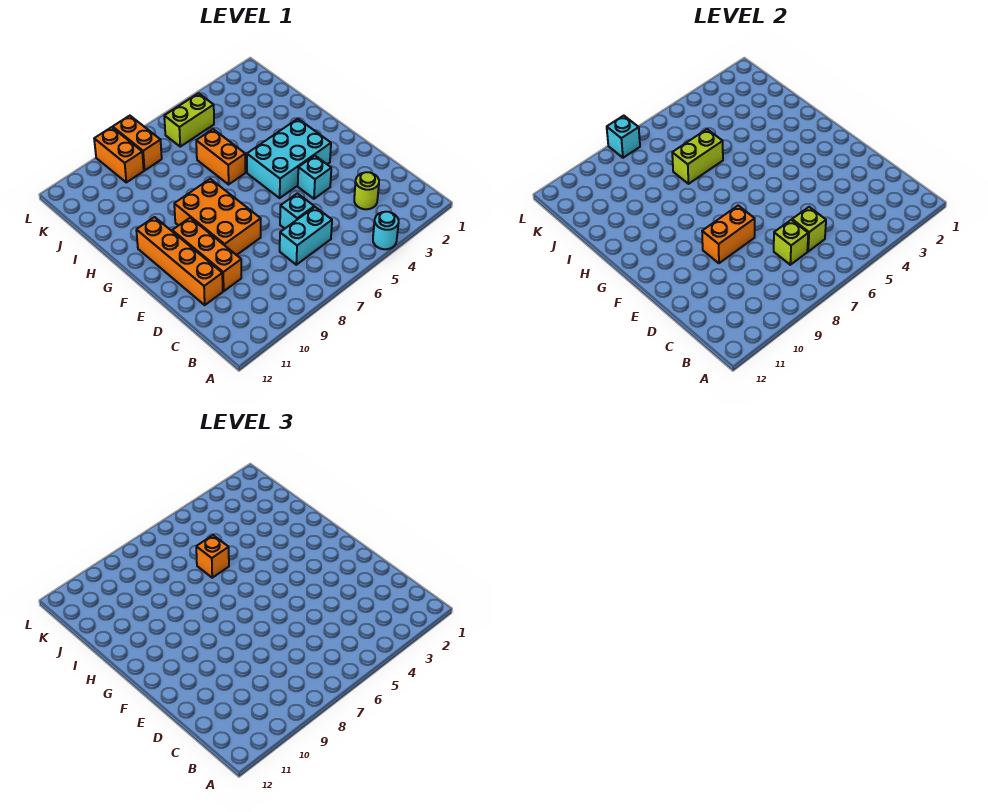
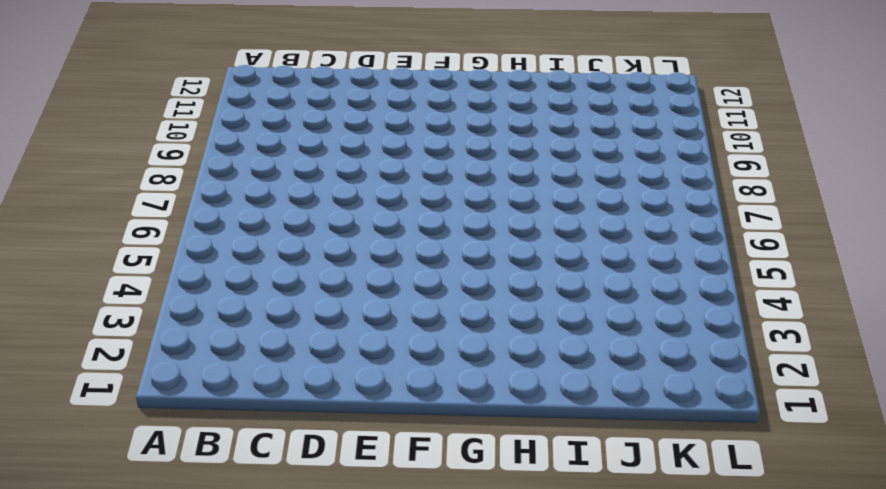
none -> cyan 1x1 round brick [373,212,399,249]
none -> lime 1x1 round brick [354,172,379,209]
none -> cyan 1x2 brick [280,207,332,265]

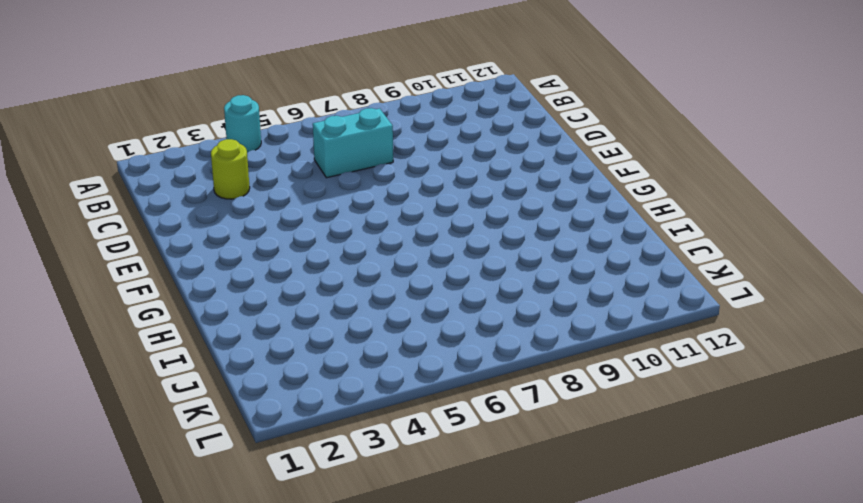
none -> cyan 1x1 brick [280,193,314,228]
none -> orange 1x3 brick [172,218,241,291]
none -> orange 1x4 brick [136,217,223,305]

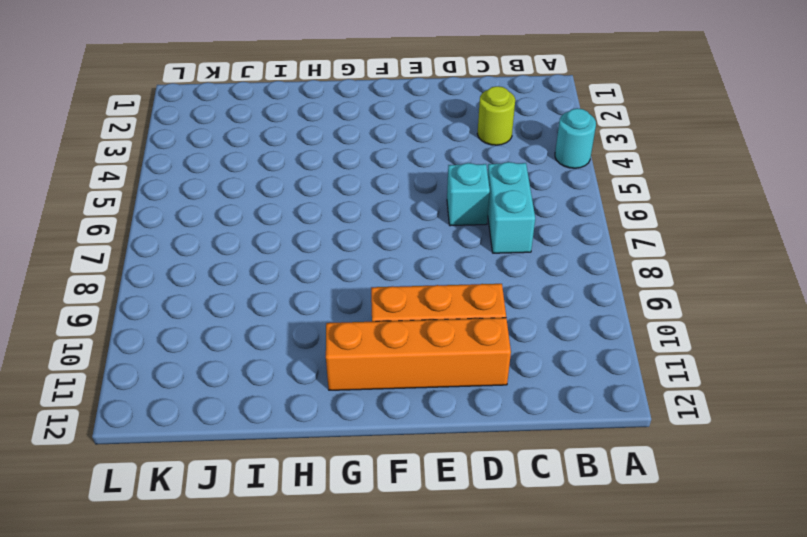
none -> cyan 1x1 brick [298,156,331,199]
none -> orange 2x3 brick [174,179,261,255]
none -> cyan 2x3 brick [247,119,331,198]

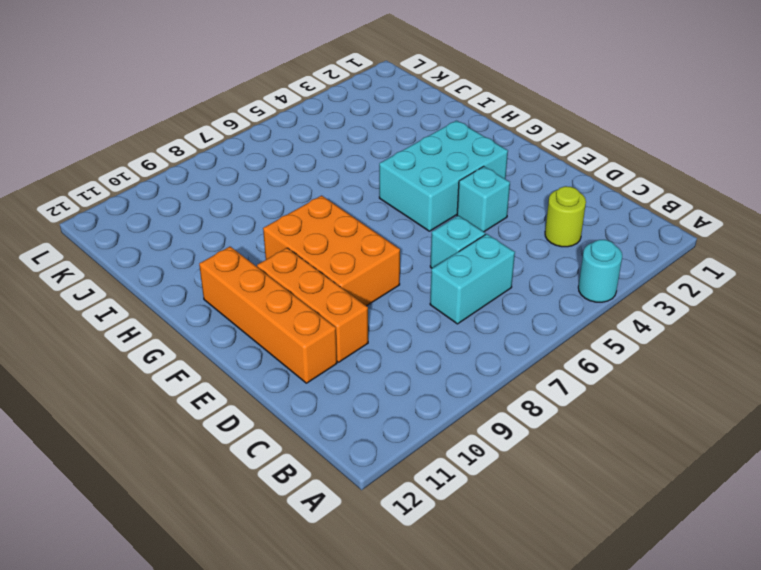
none -> orange 1x2 brick [196,129,245,184]
none -> lime 1x2 brick [164,93,214,147]
none -> orange 1x2 brick [113,116,162,170]

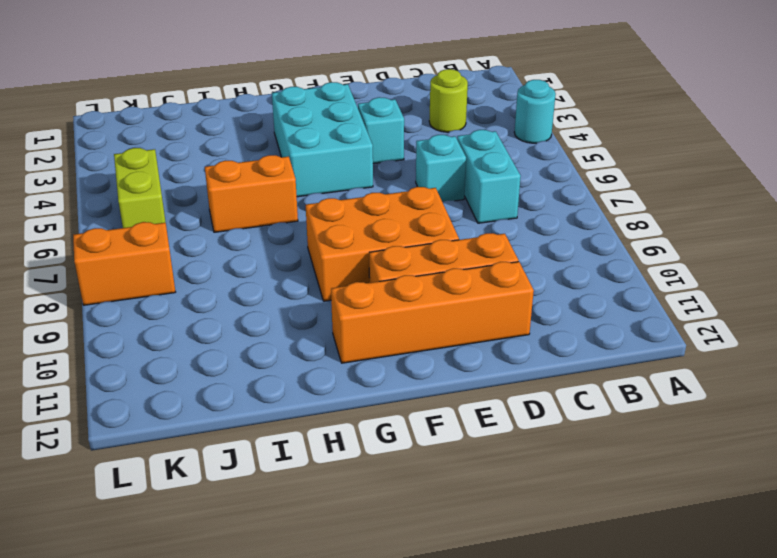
none -> orange 1x2 brick [94,127,144,182]
none -> lime 1x1 brick [792,207,826,251]
none -> lime 1x1 brick [774,220,808,265]

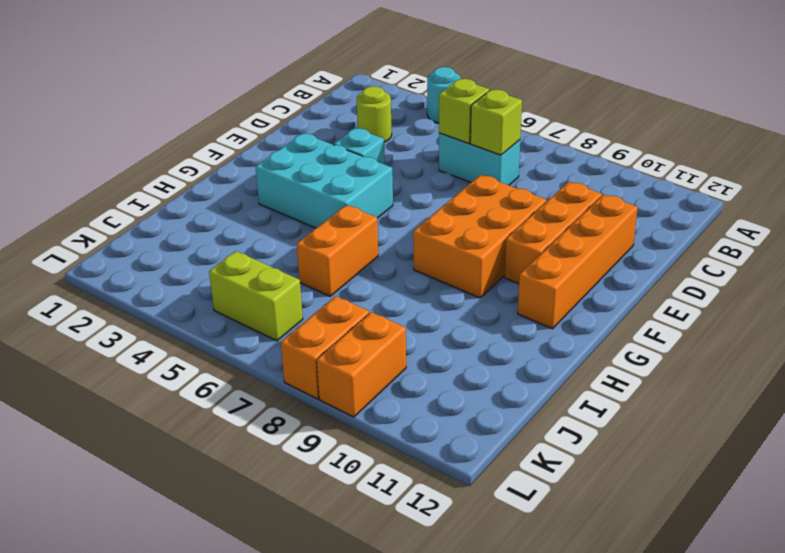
none -> cyan 1x1 brick [280,193,314,228]
none -> orange 1x2 brick [702,206,755,263]
none -> lime 1x2 brick [672,129,723,184]

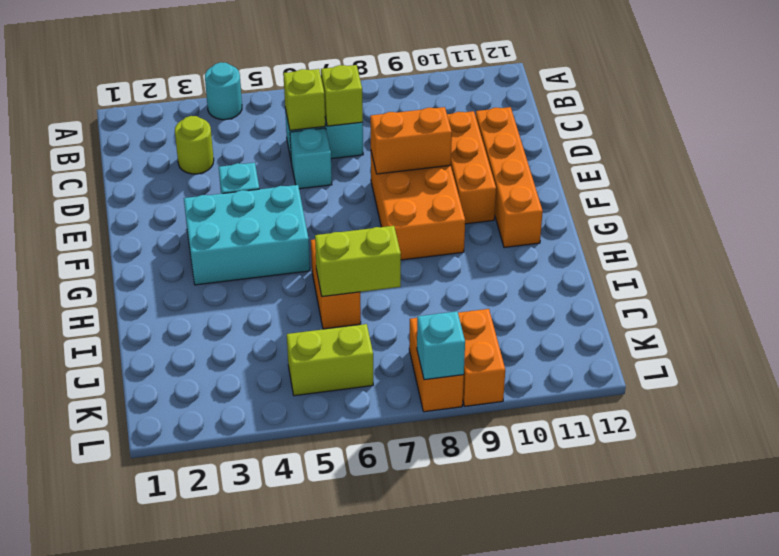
none -> orange 1x1 brick [196,535,229,578]

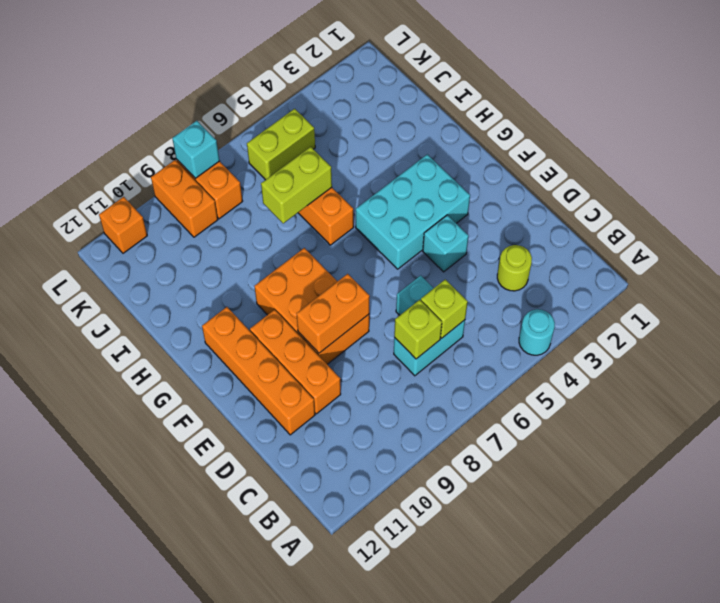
orange 1x1 brick [99,197,147,253] -> orange 1x1 brick moved to [196,535,229,578]

